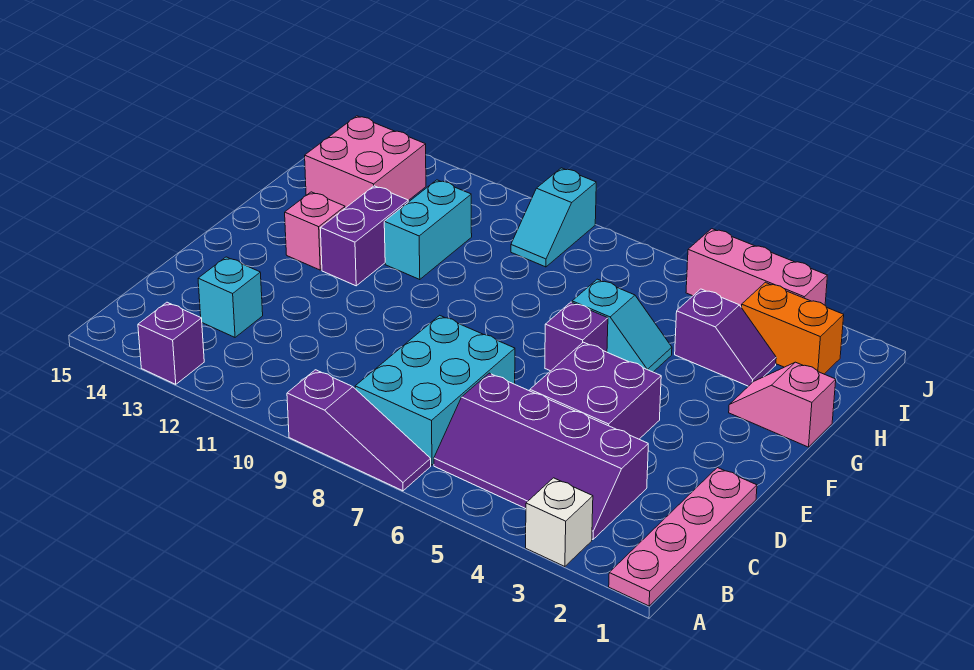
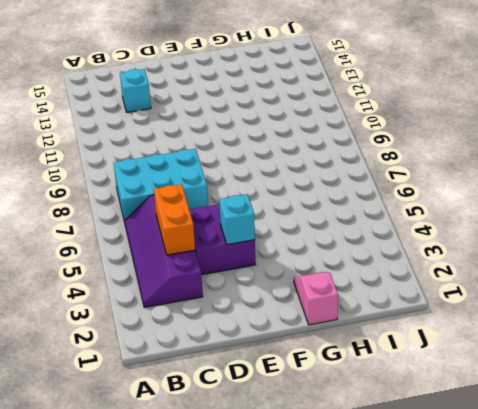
orange 1x2 brick [154,184,195,255] -> orange 1x2 brick moved to [741,282,844,374]
cyan 1x1 brick [219,194,255,245] -> none
none -> pink 1x4 plate [609,468,757,606]
none -> white 1x1 brick [526,478,593,567]
none -> purple 1x3 slope [287,370,431,491]

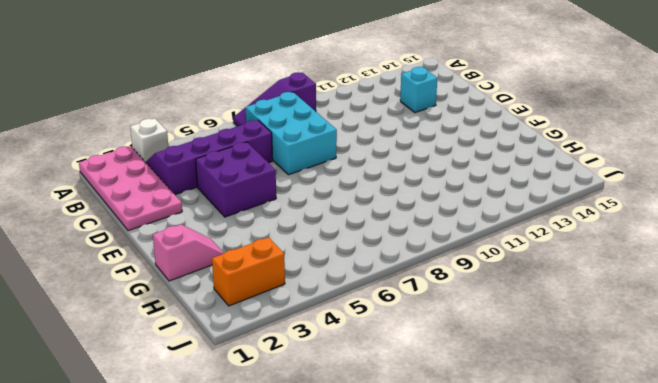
pink 2x4 plate [79,146,182,231] -> pink 1x4 plate [609,468,757,606]
none -> purple 1x1 brick [138,302,204,384]
none -> purple 1x1 brick [545,302,608,371]
none -> purple 1x2 brick [320,186,408,286]

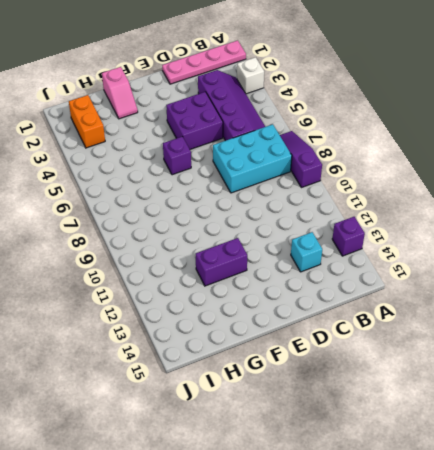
none -> pink 1x1 brick [285,192,345,270]
none -> cyan 1x2 slope [572,279,672,372]
none -> cyan 1x2 brick [384,180,472,280]

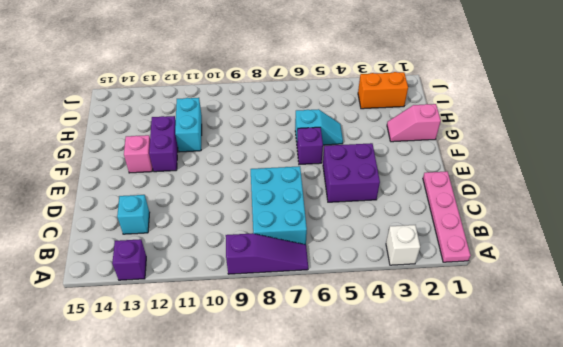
none -> purple 2x4 slope [434,373,648,539]
none -> purple 1x2 slope [675,289,776,386]
none -> pink 2x2 brick [305,116,426,208]

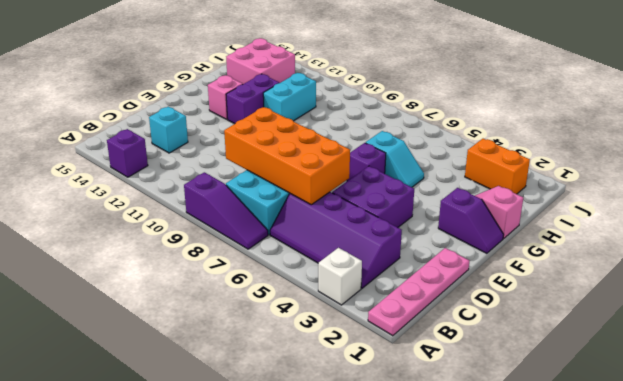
orange 2x4 brick [224,107,350,205] -> none
purple 1x2 slope [438,188,504,253] -> purple 1x2 slope moved to [675,289,776,386]
none -> cyan 1x2 slope [511,168,596,267]
none -> pink 1x3 brick [686,229,827,307]

